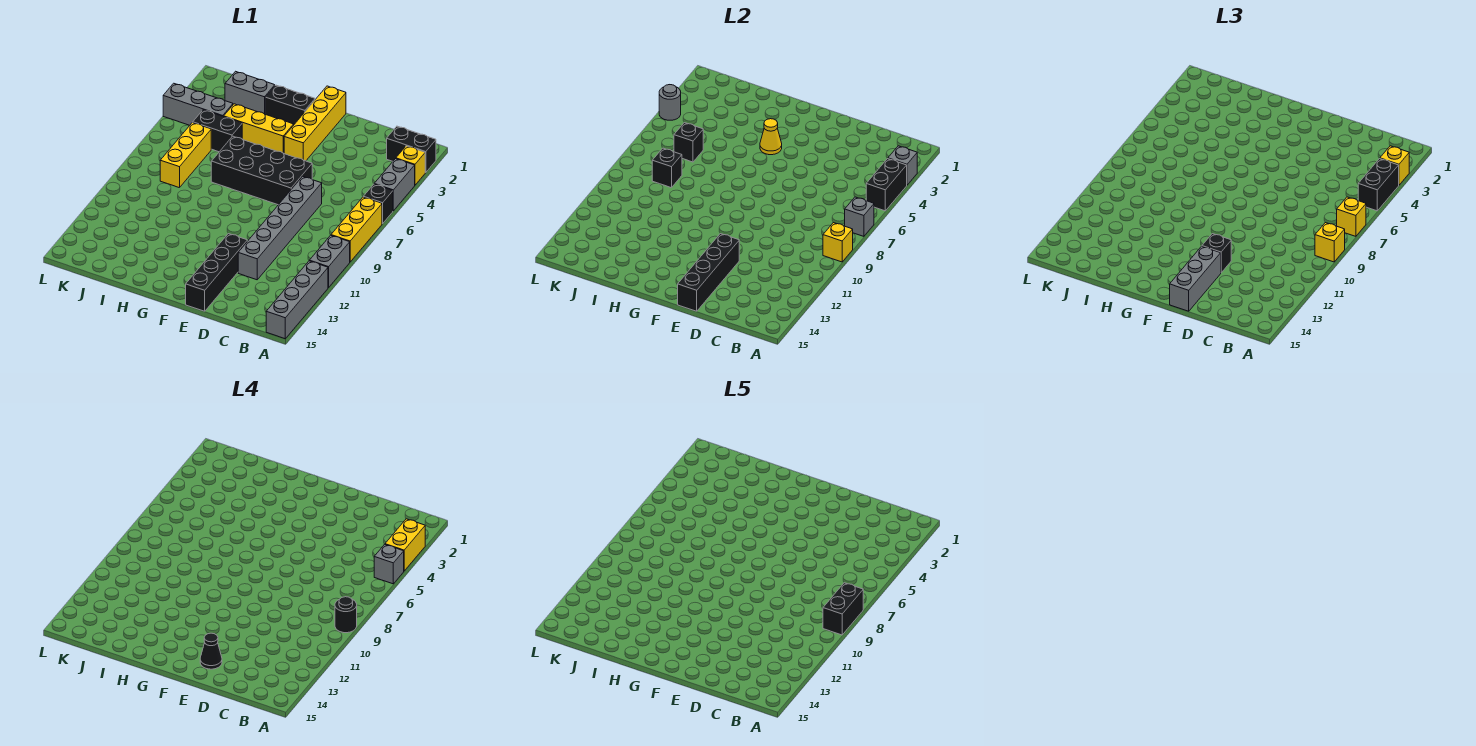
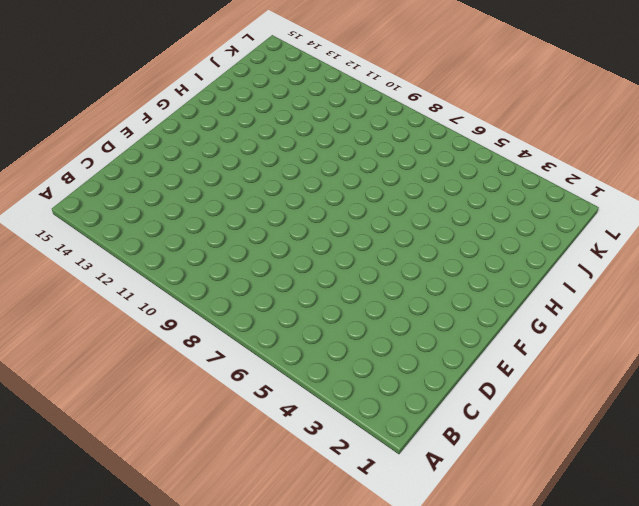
none -> black 1x2 brick [387,126,436,173]
none -> yellow 1x1 brick [396,146,425,185]
none -> grey 1x2 brick [375,159,415,211]
none -> black 1x1 brick [363,184,393,224]

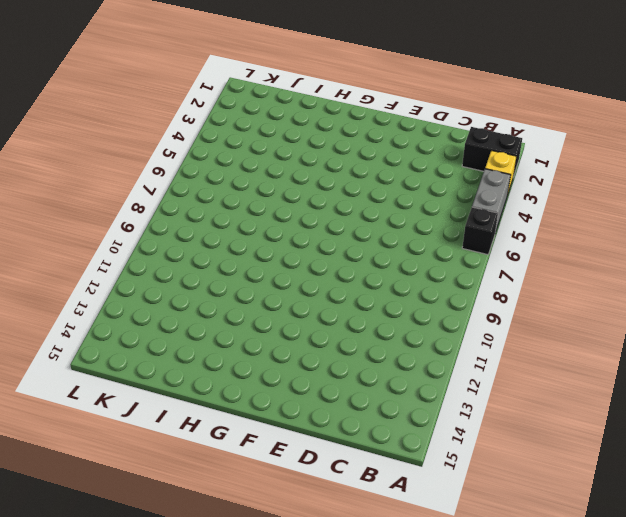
none -> yellow 1x3 brick [331,197,382,262]
none -> grey 1x2 brick [309,235,350,288]
none -> grey 1x4 brick [266,261,328,339]
none -> grey 1x6 brick [238,176,322,280]

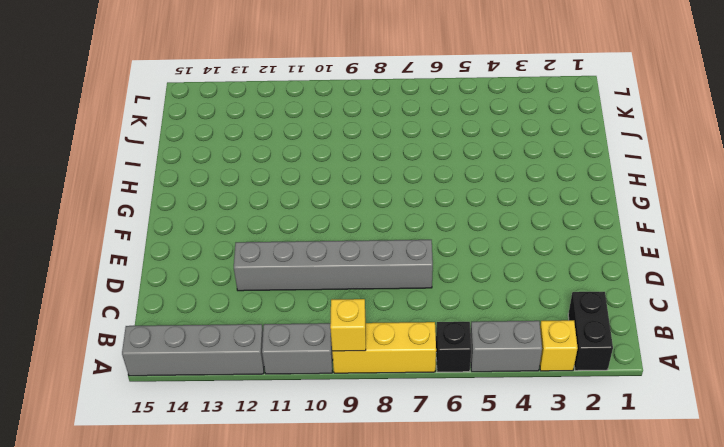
none -> black 2x4 brick [211,136,312,205]
none -> black 1x4 brick [186,234,247,311]
none -> yellow 1x4 brick [284,86,346,161]
none -> black 1x2 brick [265,85,315,124]

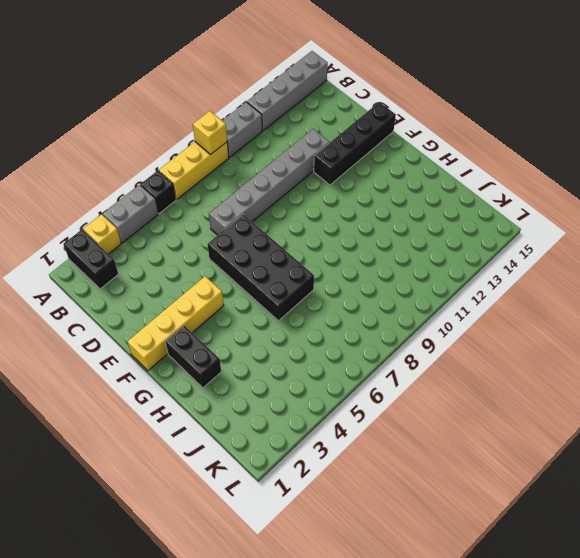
none -> yellow 1x3 brick [224,104,294,153]
none -> grey 1x2 brick [225,71,275,114]
none -> black 1x2 brick [193,110,242,152]
none -> grey 1x3 brick [163,83,233,125]

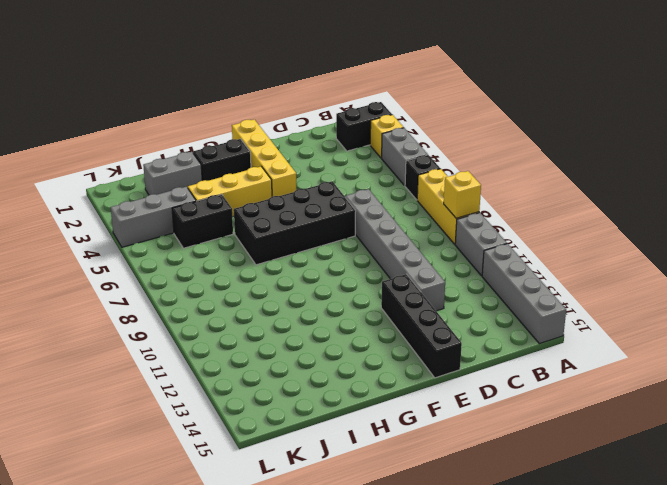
none -> yellow 1x3 brick [160,123,211,188]
none -> grey 1x1 brick [888,146,917,185]
none -> black 1x2 brick [866,159,907,211]
none -> grey 1x1 brick [845,197,874,236]

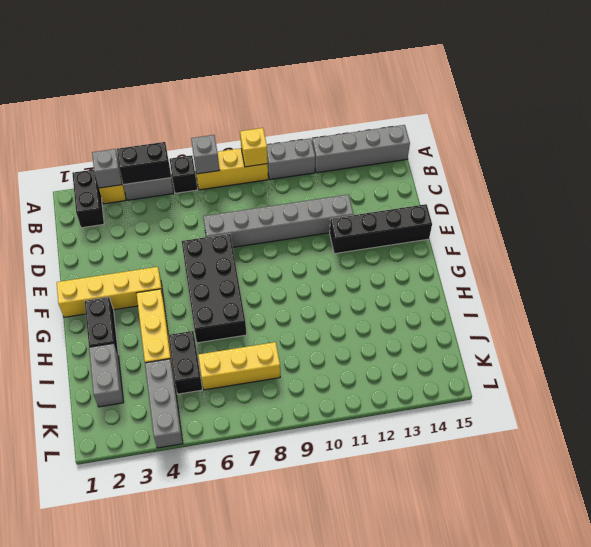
none -> black 1x4 brick [678,234,739,311]
none -> yellow 1x1 cone [760,119,782,155]
none -> black 1x1 brick [674,123,703,162]
none -> black 1x1 brick [652,148,682,188]

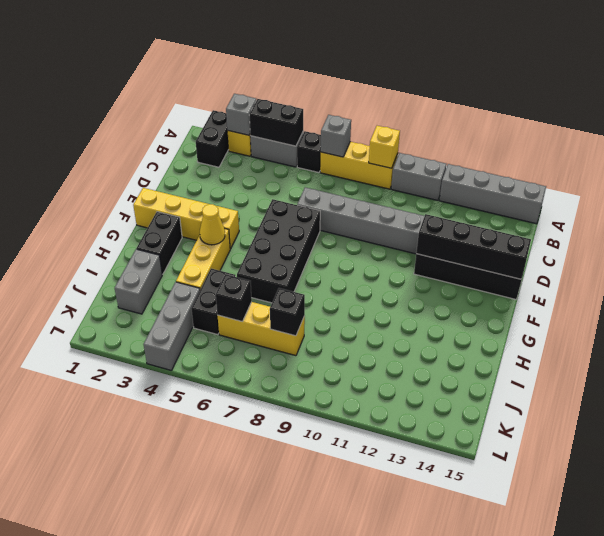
none -> grey 1x1 round brick [659,85,681,120]
none -> yellow 1x1 brick [1380,146,1409,185]
none -> black 1x2 brick [1358,159,1399,211]
none -> yellow 1x1 brick [1337,197,1366,236]

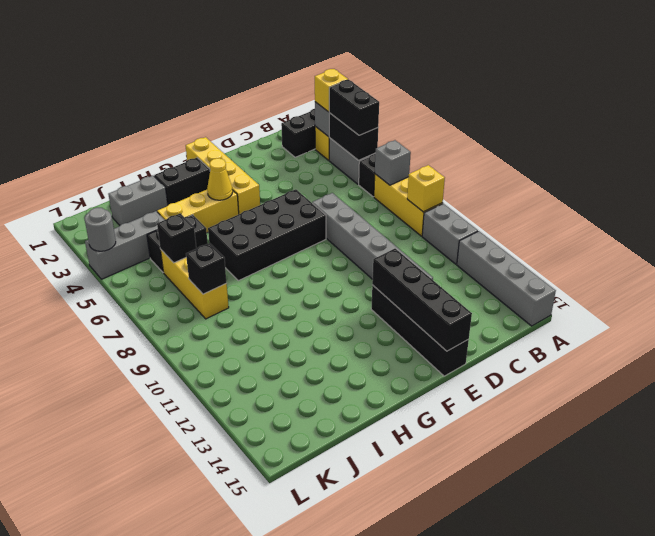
none -> yellow 1x1 brick [1337,197,1366,236]
none -> yellow 1x1 brick [1315,223,1345,262]
none -> black 1x1 brick [1202,234,1231,273]
none -> grey 1x3 brick [1170,246,1221,311]

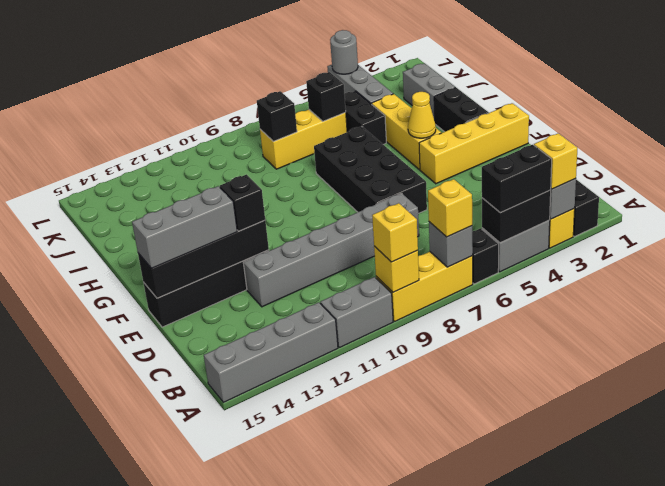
none -> yellow 1x2 brick [385,519,425,571]
none -> grey 1x1 brick [374,544,404,584]
none -> black 1x1 round brick [335,597,357,633]
none -> black 1x1 cone [200,633,222,669]

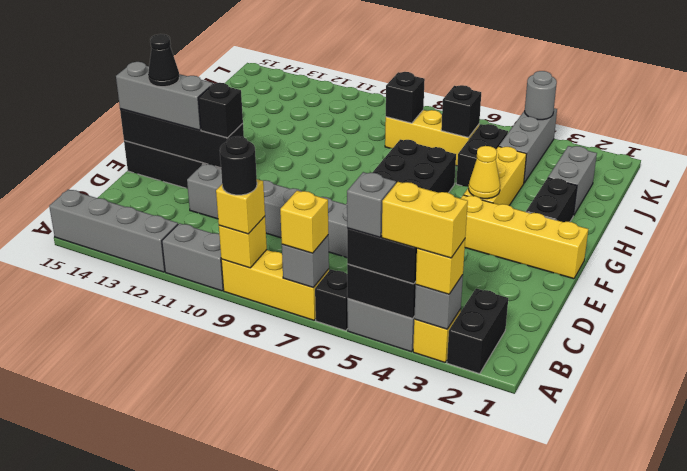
none -> black 1x2 brick [823,583,863,635]

